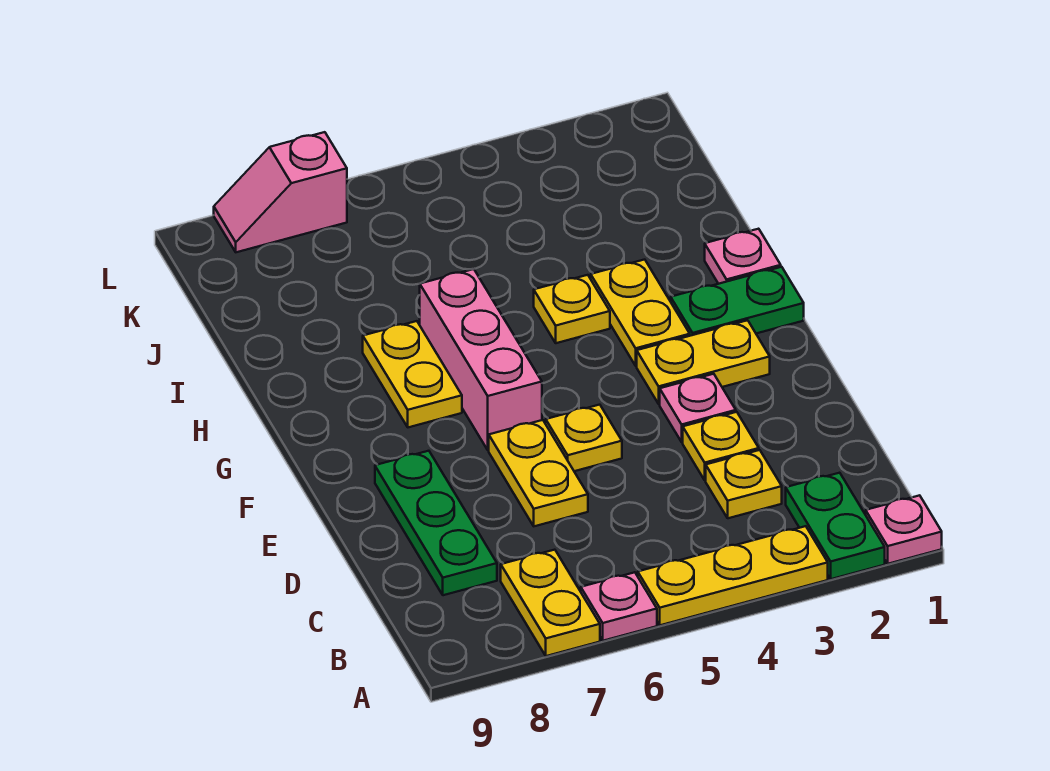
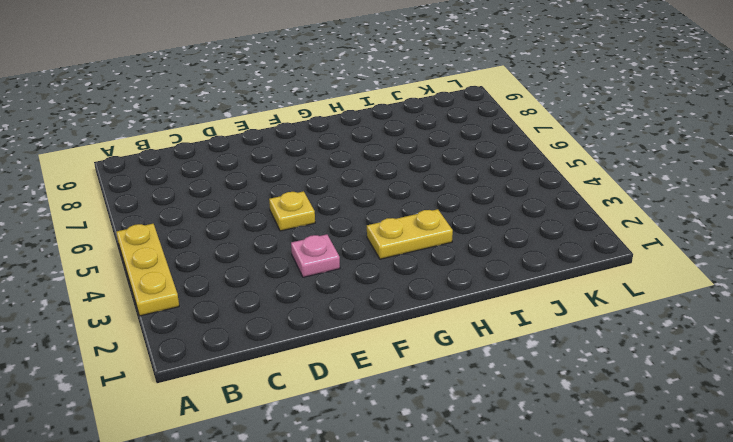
none -> pink 1x1 plate [866,495,942,564]
none -> green 1x2 plate [786,473,885,579]
none -> pink 1x1 plate [581,572,657,641]

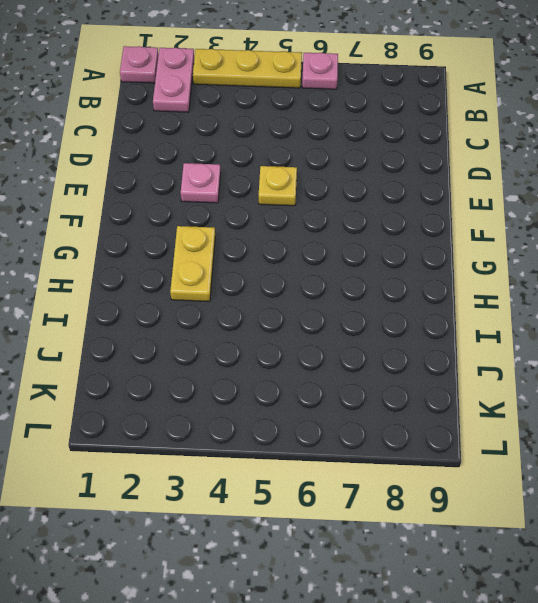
pink 1x2 plate [153,48,194,112] -> green 1x2 plate [786,473,885,579]
none -> yellow 1x2 plate [501,550,600,656]
none -> yellow 1x1 plate [706,450,782,518]
none -> green 1x3 plate [375,451,497,595]

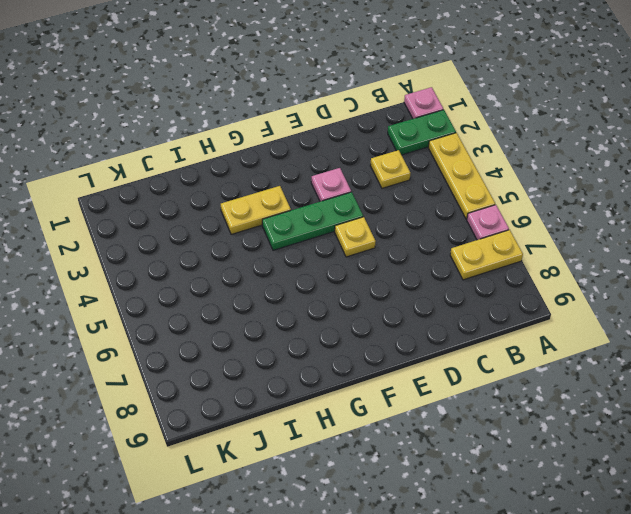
green 1x3 plate [262,192,363,250] -> green 1x3 plate moved to [375,451,497,595]
none -> yellow 1x1 plate [683,412,759,480]
none -> yellow 1x2 plate [489,420,588,526]
none -> yellow 1x2 plate [637,320,770,404]

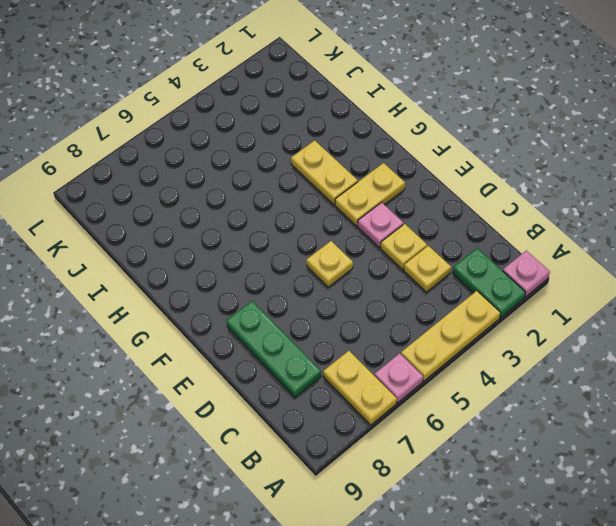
none -> yellow 1x2 plate [489,420,588,526]
none -> pink 1x3 brick [420,269,542,450]
none -> green 1x2 plate [671,267,804,336]

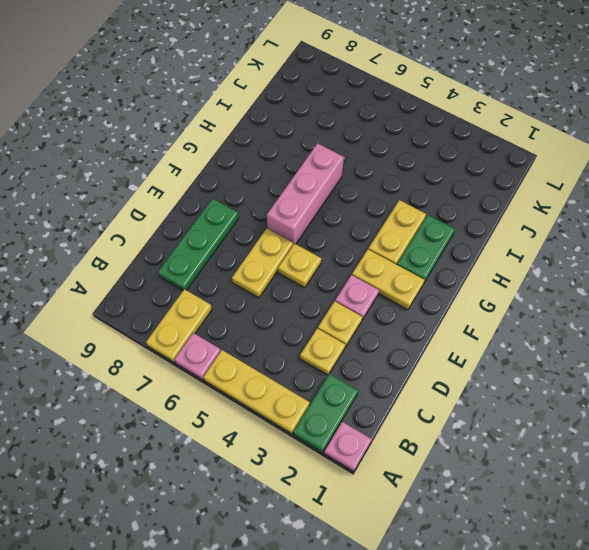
green 1x2 plate [397,215,455,282] -> green 1x2 plate turned to [671,267,804,336]
none -> yellow 1x2 plate [363,321,462,427]
none -> pink 1x1 plate [705,229,781,284]
none -> yellow 1x1 plate [534,275,610,343]

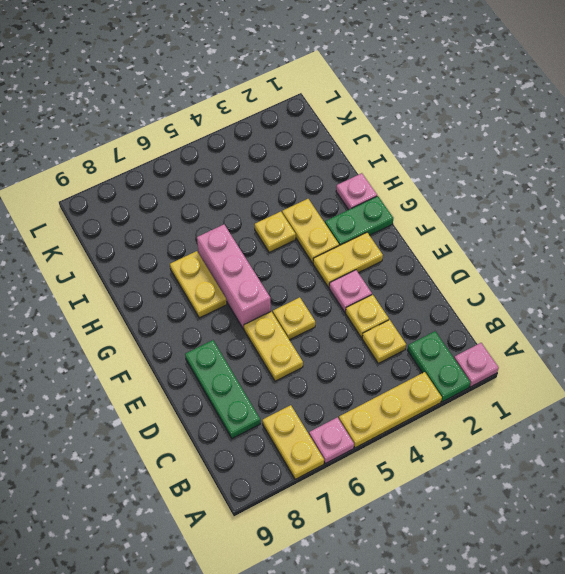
none -> pink 1x2 slope [214,132,347,252]

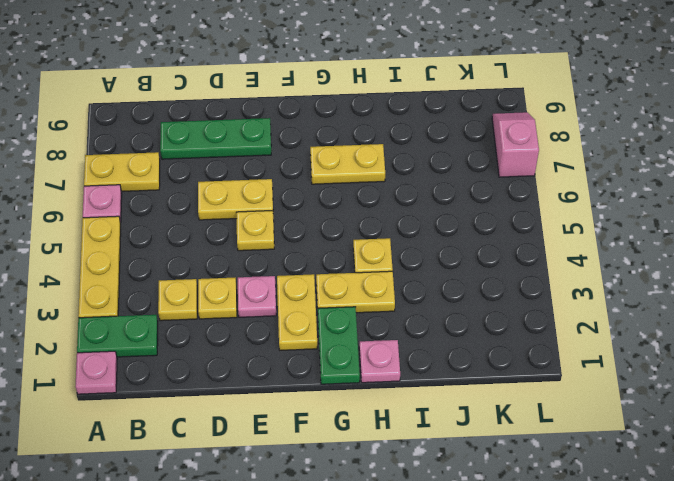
none -> pink 1x3 brick [420,269,542,450]

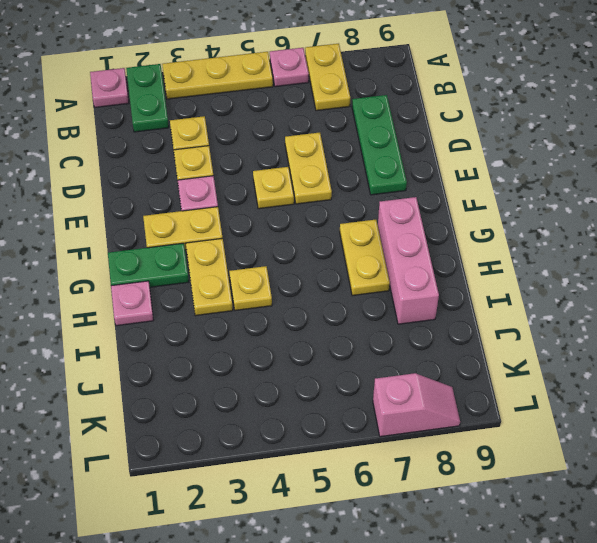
pink 1x3 brick [378,197,439,324] -> pink 1x3 brick moved to [420,269,542,450]

